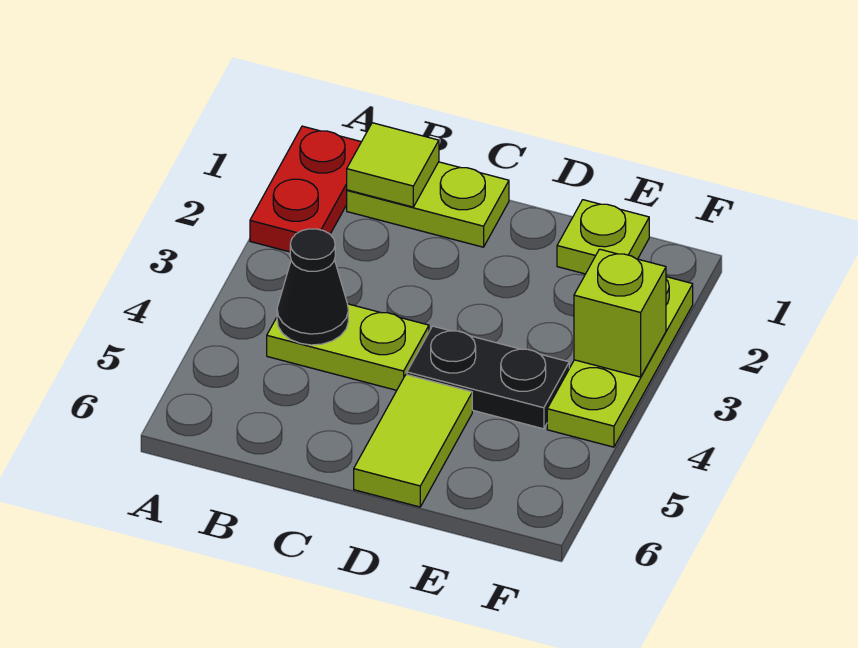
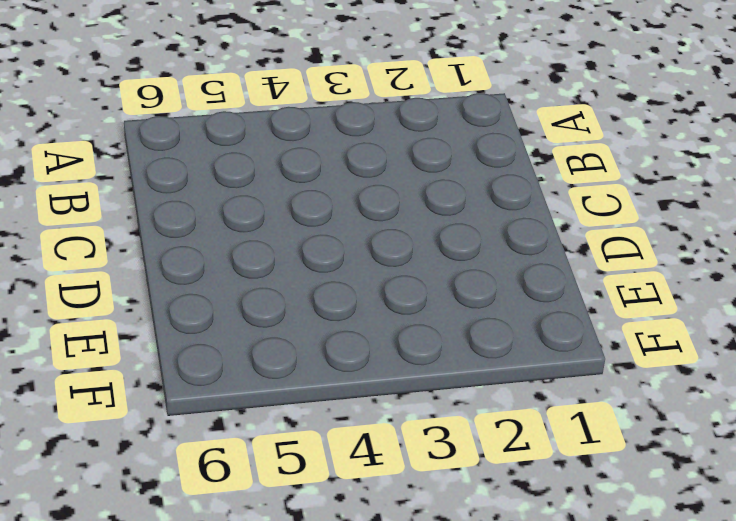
none -> red 1x2 plate [250,126,361,252]
none -> lime 1x2 plate [347,162,509,247]

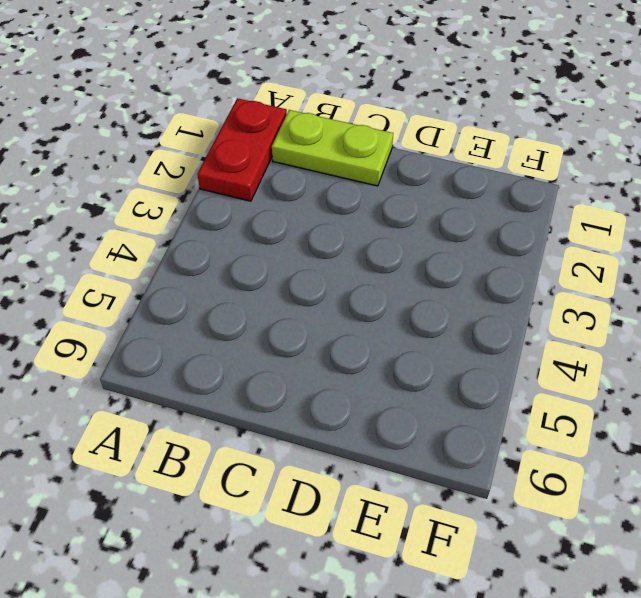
none -> lime 1x2 plate [267,304,429,390]
none -> black 1x2 plate [407,326,569,429]

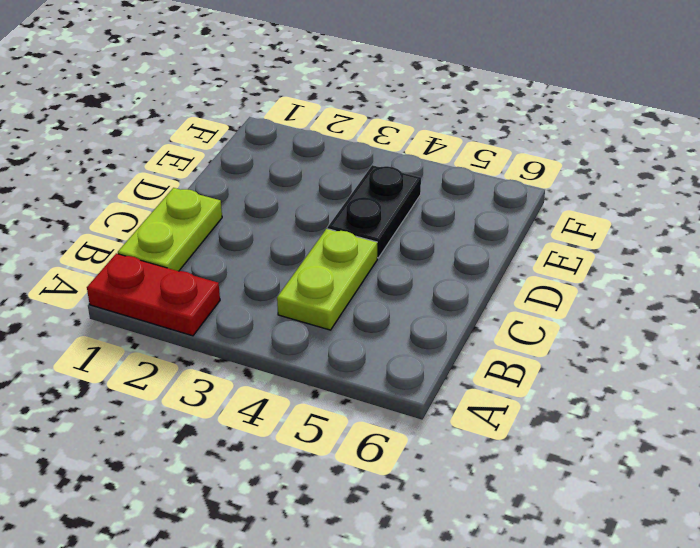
none -> lime 1x2 tile [354,375,472,507]
none -> lime 1x1 plate [557,200,649,274]

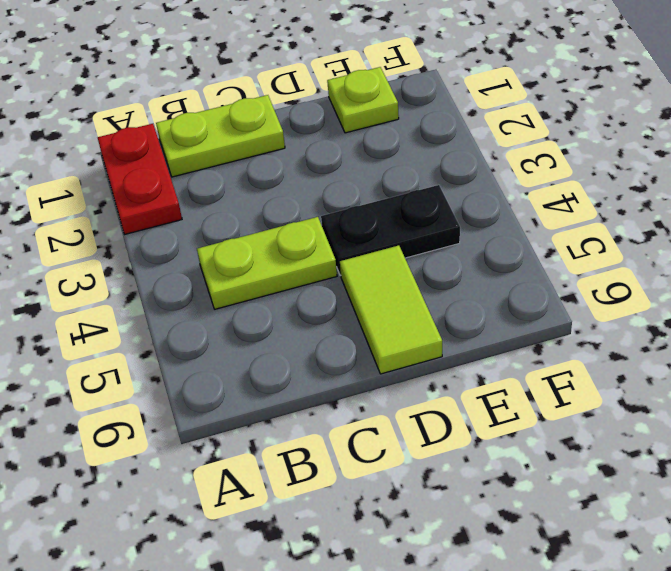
none -> lime 1x3 plate [547,277,693,447]
none -> lime 1x1 tile [347,123,439,207]

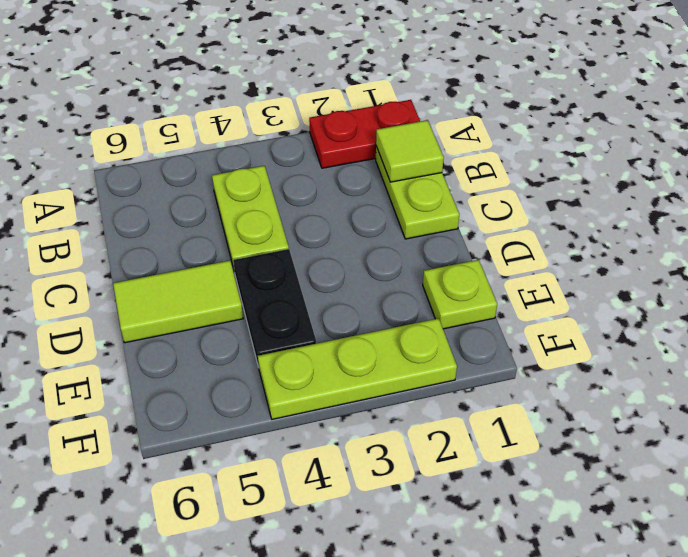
none -> black 1x1 cone [277,229,348,345]
none -> lime 1x1 brick [574,249,666,377]

